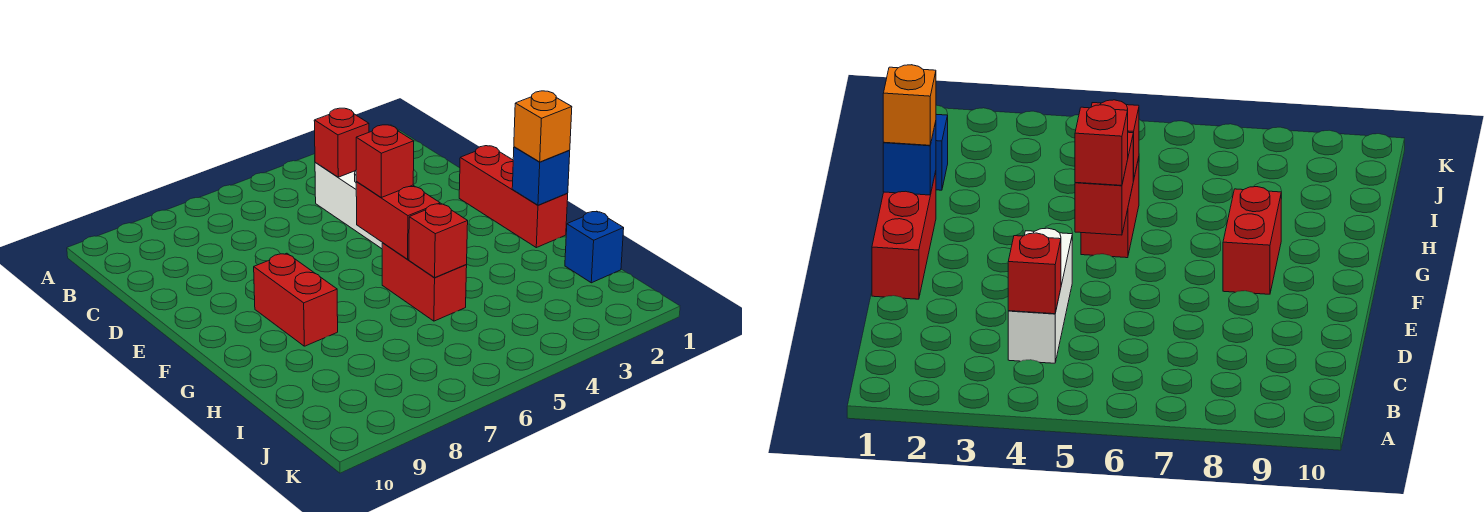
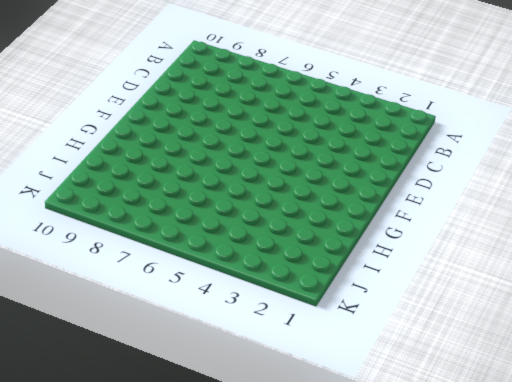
none -> white 1x3 brick [315,163,383,249]
none -> red 1x3 brick [459,146,568,248]

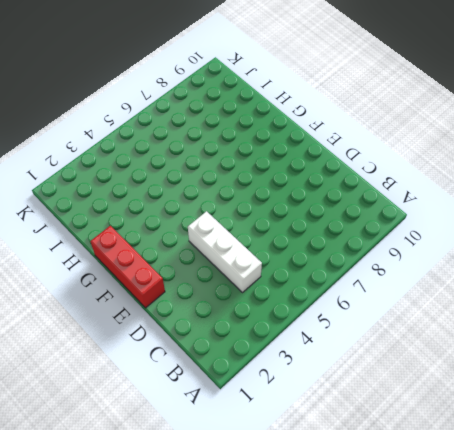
none -> red 1x2 brick [254,253,338,346]
none -> red 1x2 brick [382,243,467,321]

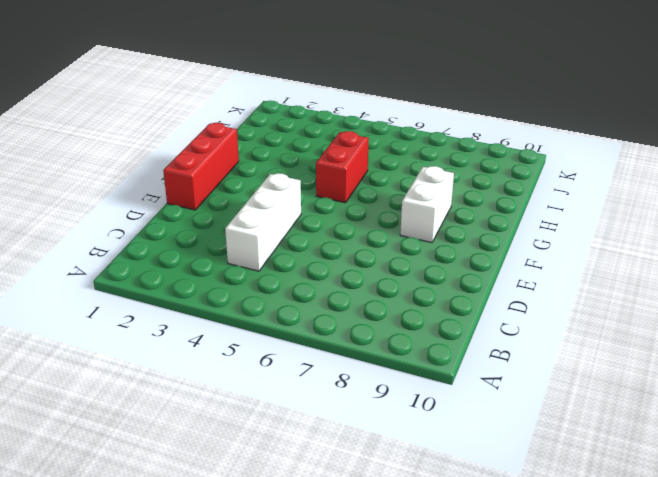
white 1x2 brick [400,166,454,243] -> red 1x2 brick [254,253,338,346]
none -> blue 1x1 brick [565,211,624,283]
none -> red 1x1 brick [314,108,369,177]

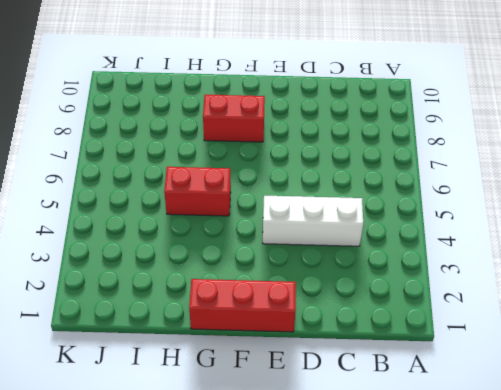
none -> blue 1x1 brick [565,211,624,283]
none -> red 1x1 brick [314,108,369,177]

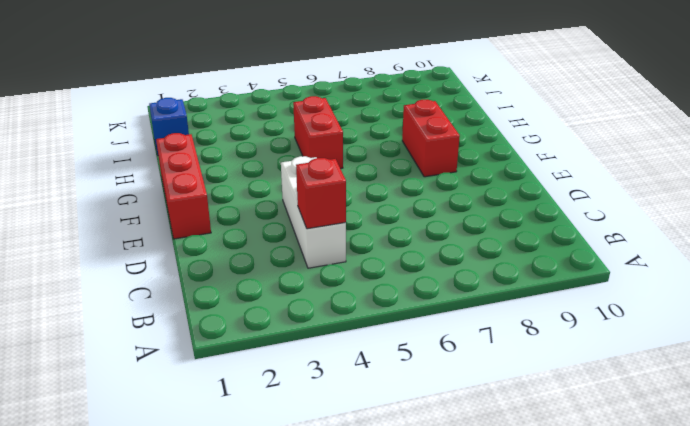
none -> red 1x2 brick [356,182,440,259]
none -> blue 1x1 brick [512,147,570,205]

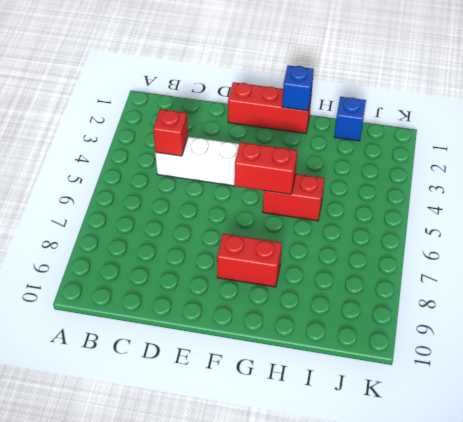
none -> red 1x1 brick [409,204,468,278]
none -> red 1x1 brick [356,125,414,197]

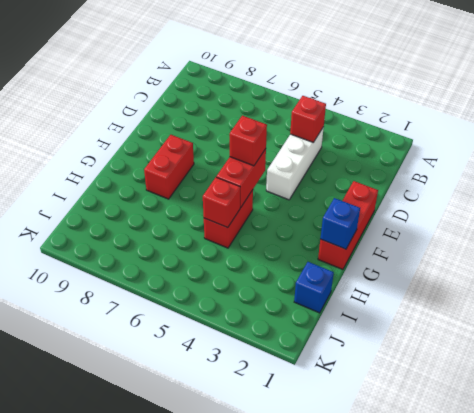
none -> orange 1x1 brick [514,91,572,162]

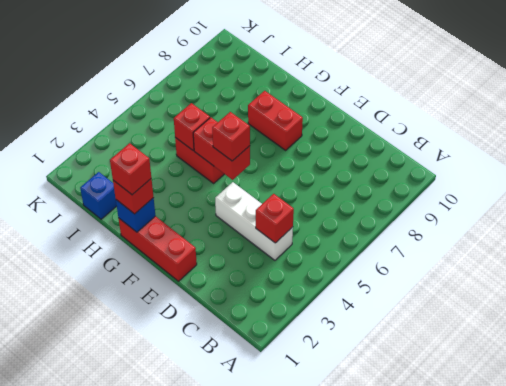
red 1x1 brick [113,179,154,214] -> orange 1x1 brick [514,91,572,162]
red 1x1 brick [110,143,151,195] -> none

